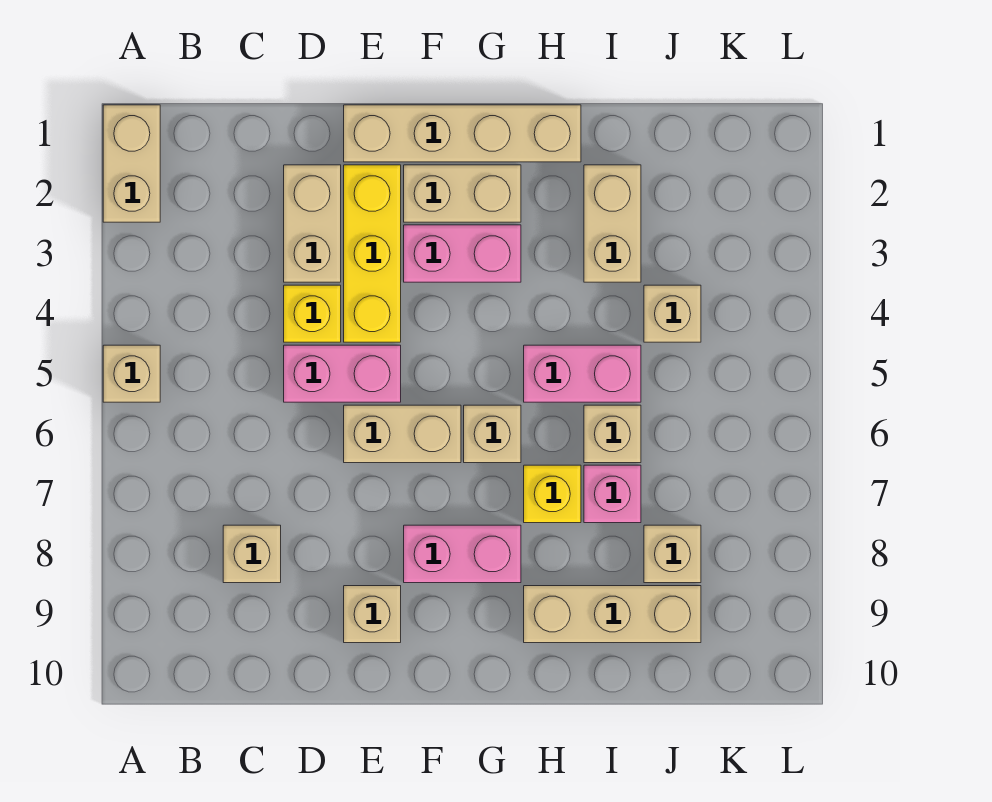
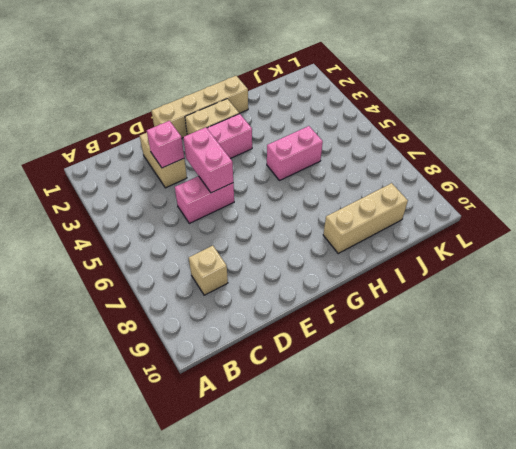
pink 1x1 brick [147,121,184,168] -> pink 1x1 brick moved to [584,465,641,523]
pink 1x2 brick [183,127,233,193] -> pink 1x2 brick turned to [404,525,521,583]
none -> tan 1x2 brick [103,105,160,222]
none -> tan 1x1 brick [103,345,160,402]
none -> yellow 1x1 brick [284,285,341,342]

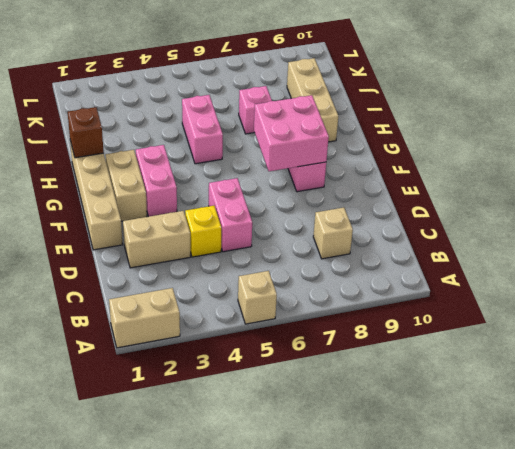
pink 2x2 brick [254,95,329,171] -> none
brown 1x1 brick [68,107,104,158] -> none
none -> yellow 1x3 brick [344,165,401,342]
none -> tan 1x2 brick [344,405,461,463]
none -> tan 1x1 brick [344,586,401,643]

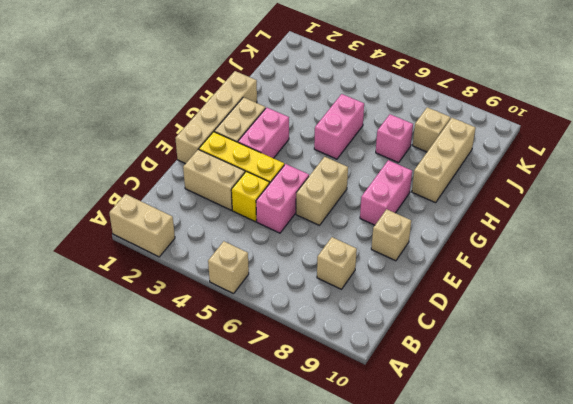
none -> tan 1x1 brick [464,405,521,463]
none -> yellow 1x1 brick [524,465,581,523]
none -> tan 1x2 brick [584,165,641,282]

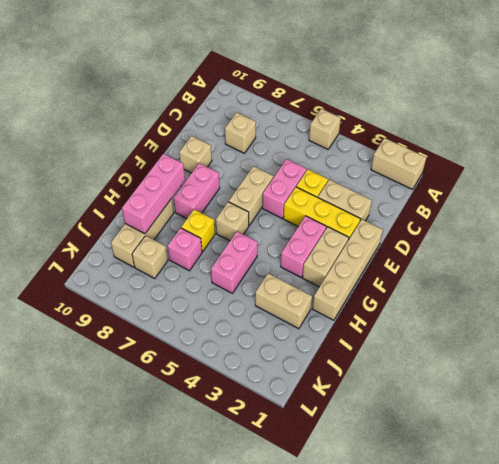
pink 1x3 brick [122,154,185,234] -> none
none -> tan 1x1 brick [584,405,641,463]
none -> tan 1x1 brick [644,285,701,342]

